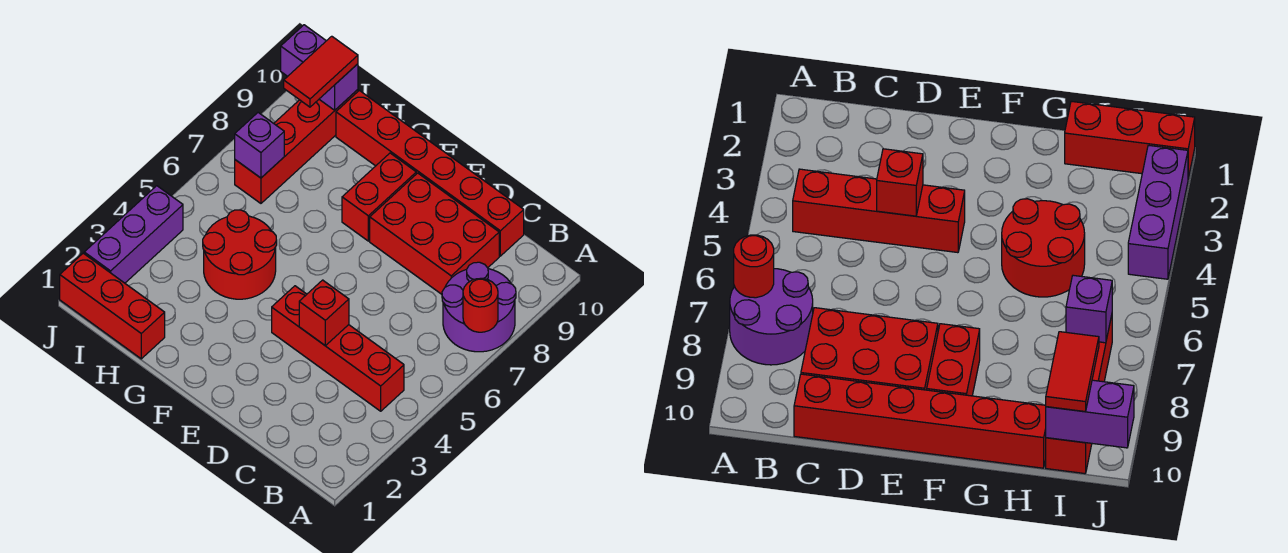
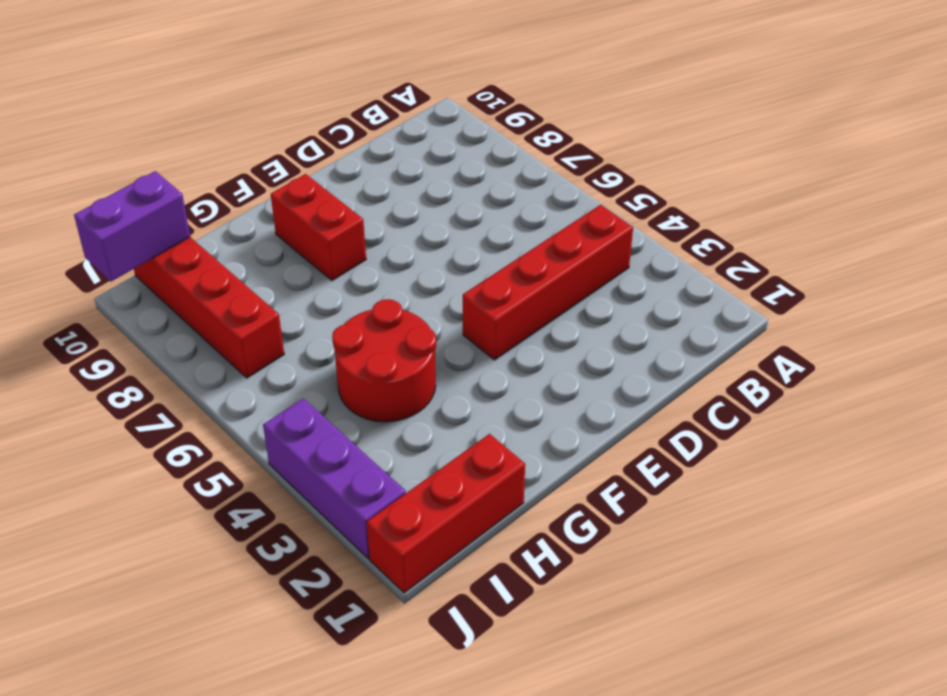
none -> purple 2x2 round brick [442,262,516,352]
none -> red 2x3 brick [370,173,499,294]
none -> red 1x6 brick [336,90,524,256]

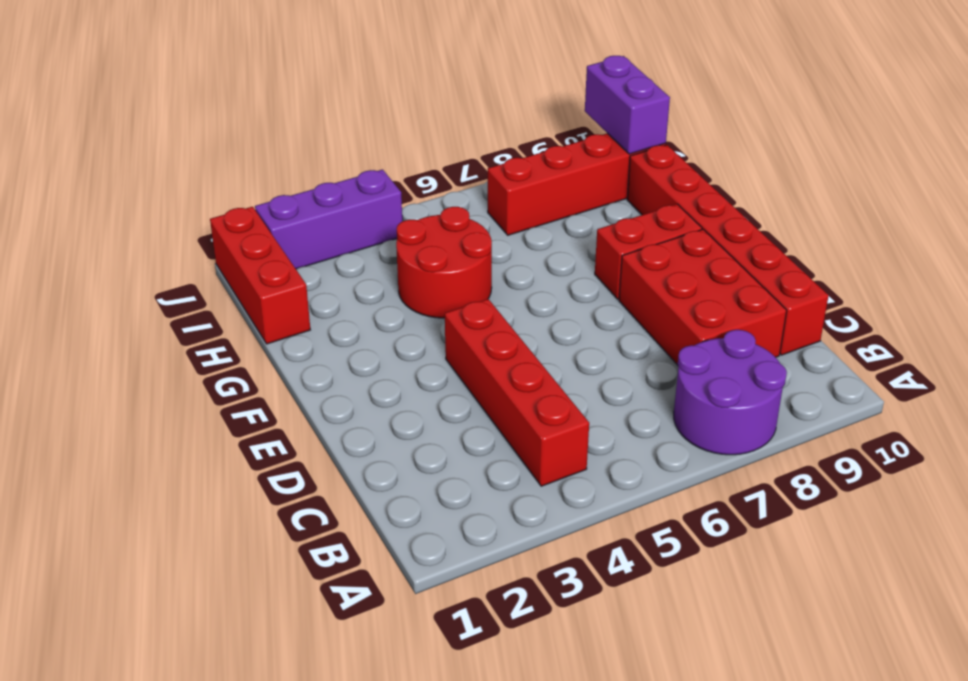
none -> red 1x1 round brick [463,278,498,332]
none -> red 1x1 brick [299,280,349,346]
none -> purple 1x1 brick [235,113,284,178]

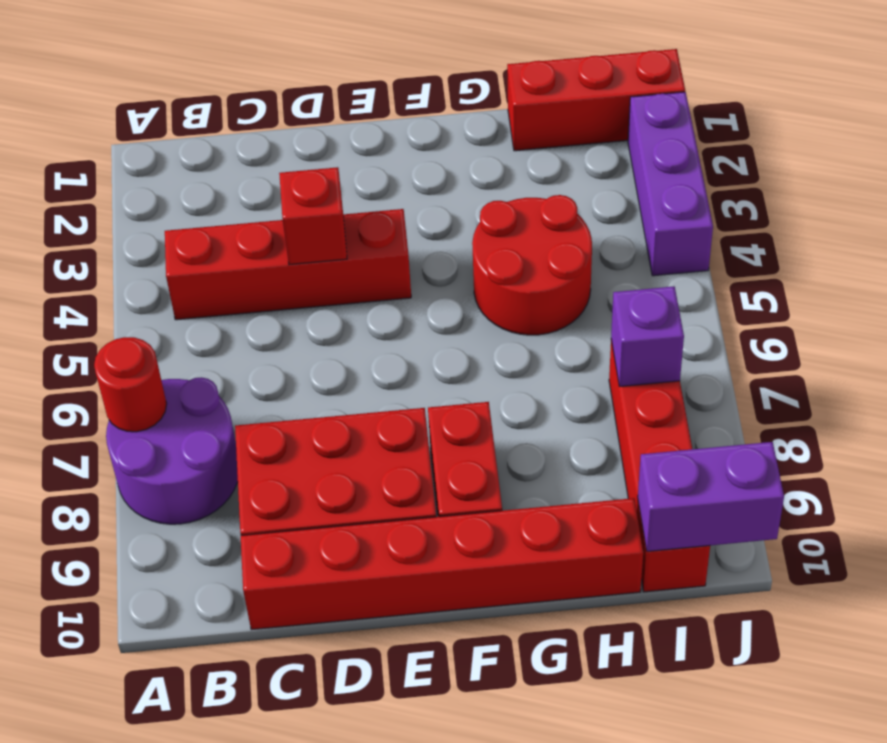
none -> red 1x2 tile [284,36,358,107]

